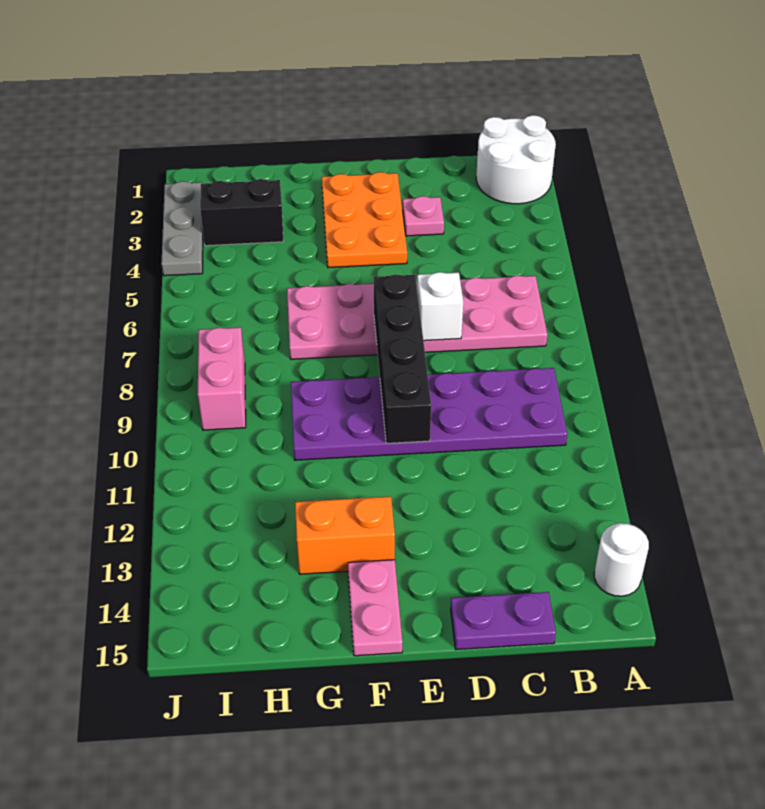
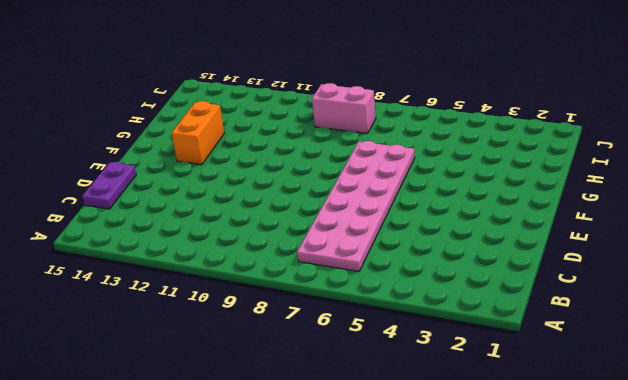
none -> white 2x2 round brick [476,115,556,204]
none -> white 1x1 round brick [594,523,649,596]
none -> purple 2x6 plate [291,368,567,460]

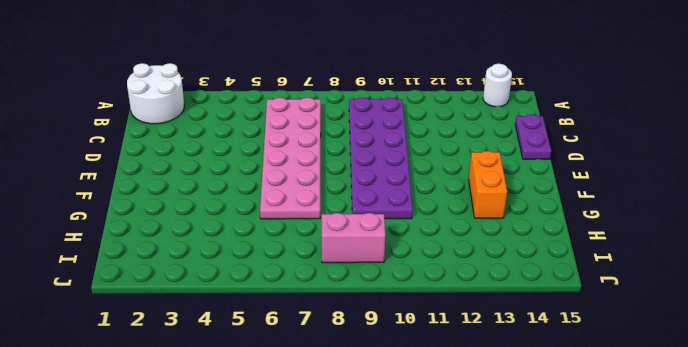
none -> pink 1x1 plate [403,196,444,236]
none -> orange 2x3 plate [322,172,407,268]
none -> pink 1x2 plate [348,560,402,656]

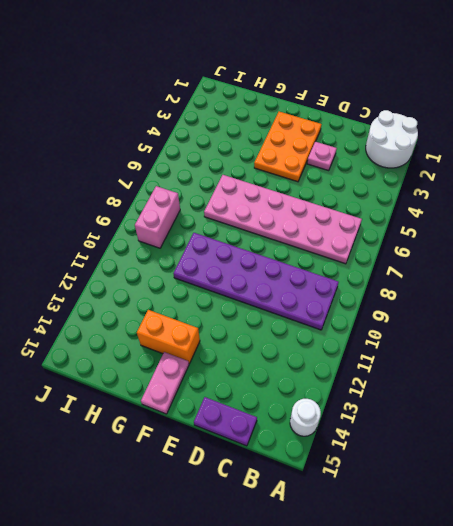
none -> black 1x2 brick [200,179,284,246]
none -> grey 1x3 plate [161,181,203,276]
none -> white 1x1 brick [417,272,463,341]

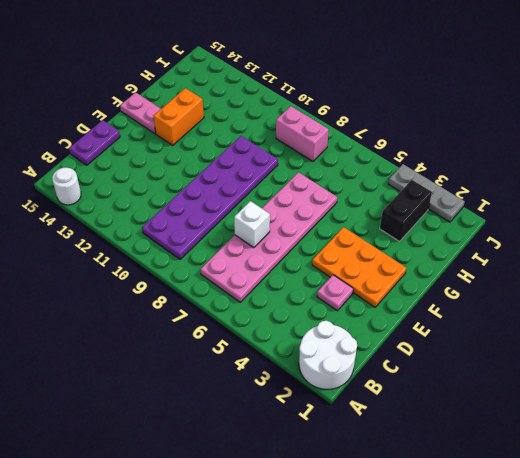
none -> black 1x4 brick [374,274,431,443]

